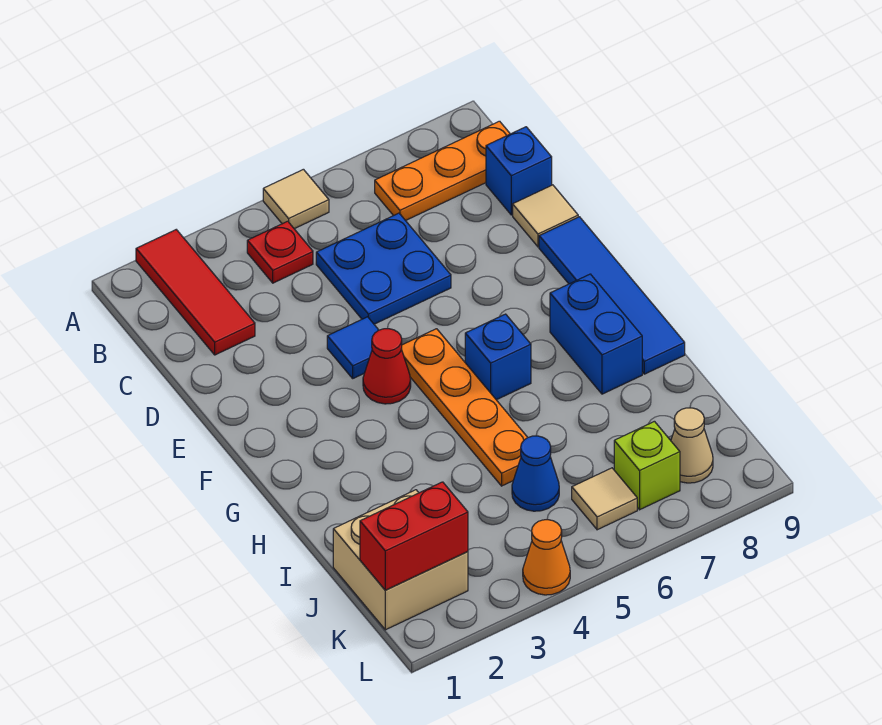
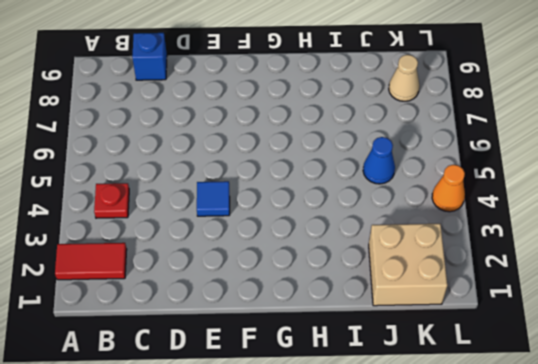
red 1x2 tile [55,243,127,280] -> red 1x3 tile [136,230,255,355]
none -> tan 1x1 tile [263,169,329,229]
none -> orange 1x3 plate [375,121,510,221]
none -> blue 2x2 plate [316,213,451,324]

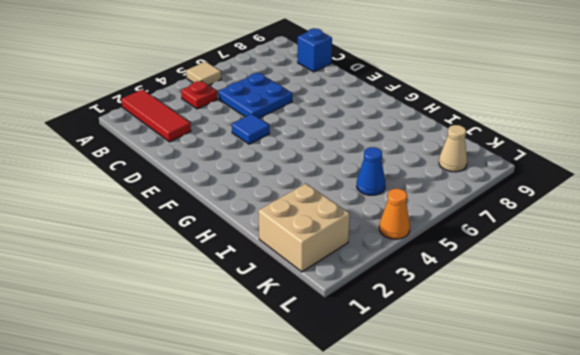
none -> orange 1x3 plate [375,121,510,221]
none -> tan 1x1 tile [513,185,578,247]
none -> blue 1x4 tile [539,217,685,374]

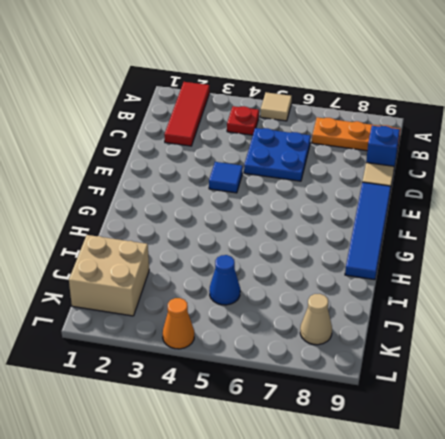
none -> red 1x1 cone [363,329,411,404]
none -> orange 1x4 plate [401,329,528,486]
none -> blue 1x1 brick [465,314,531,400]

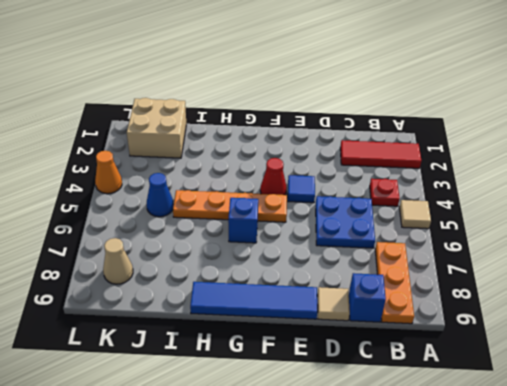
none -> blue 1x2 brick [550,274,642,394]
none -> tan 1x1 tile [572,468,637,530]
none -> lime 1x1 brick [614,421,680,510]

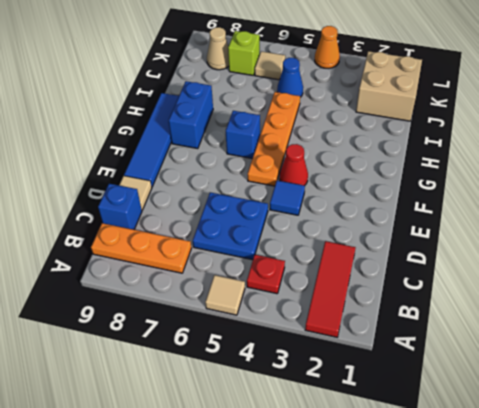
none -> red 1x2 brick [360,482,468,590]

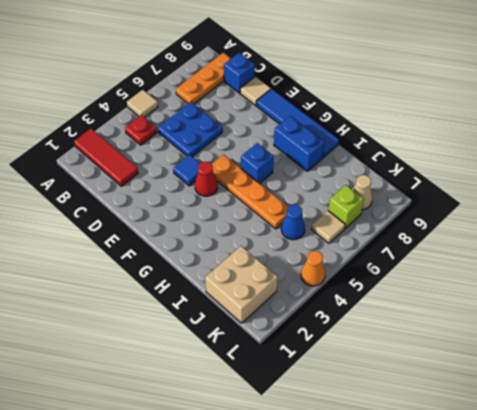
none -> red 1x2 brick [360,482,468,590]

